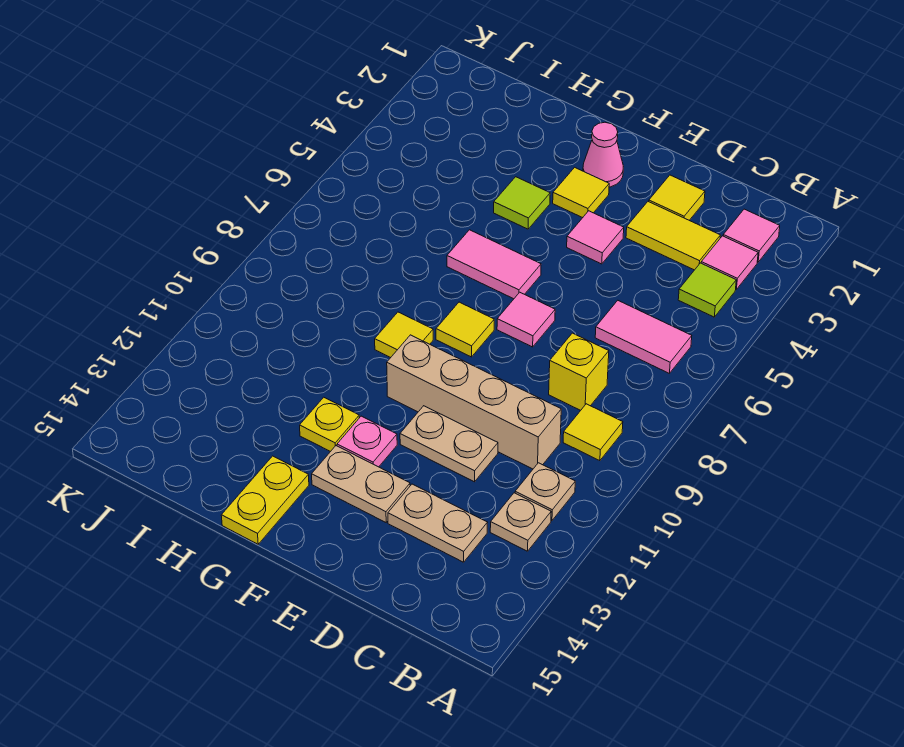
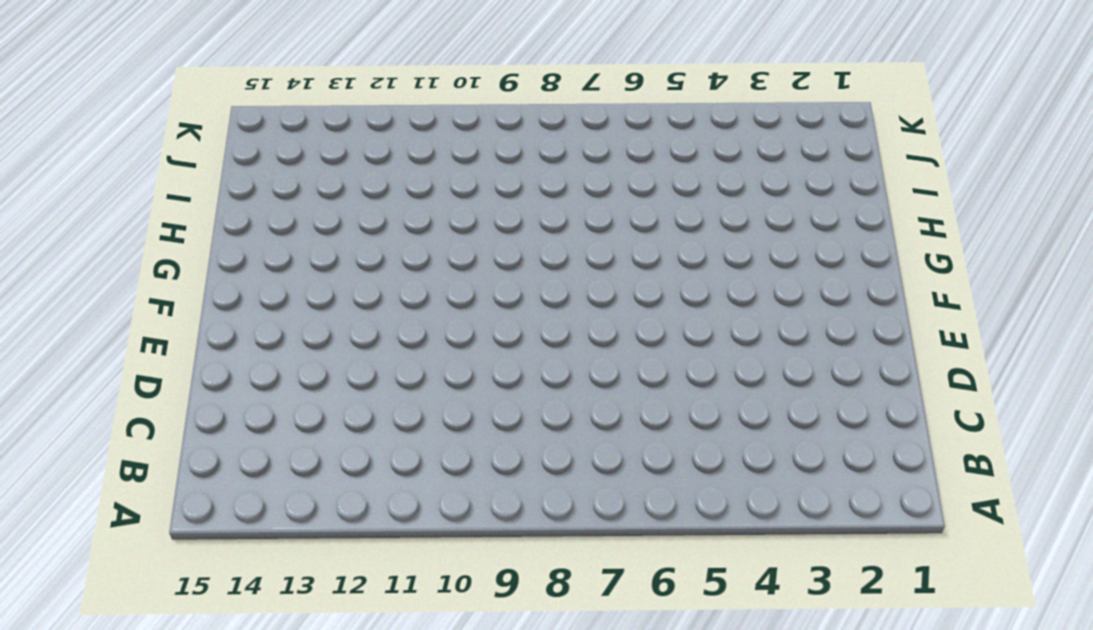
none -> pink 1x1 tile [723,209,780,262]
none -> pink 1x1 tile [701,236,758,289]
none -> lime 1x1 tile [678,263,736,317]

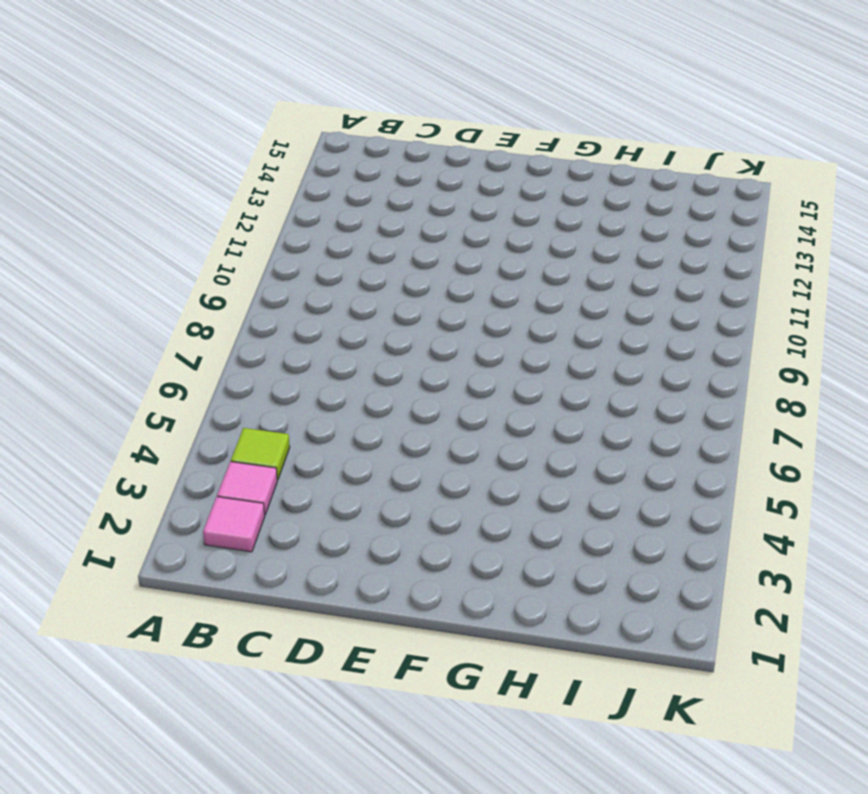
none -> pink 1x2 tile [595,301,692,374]
none -> yellow 1x1 tile [563,404,623,461]
none -> tan 1x1 plate [515,463,575,521]

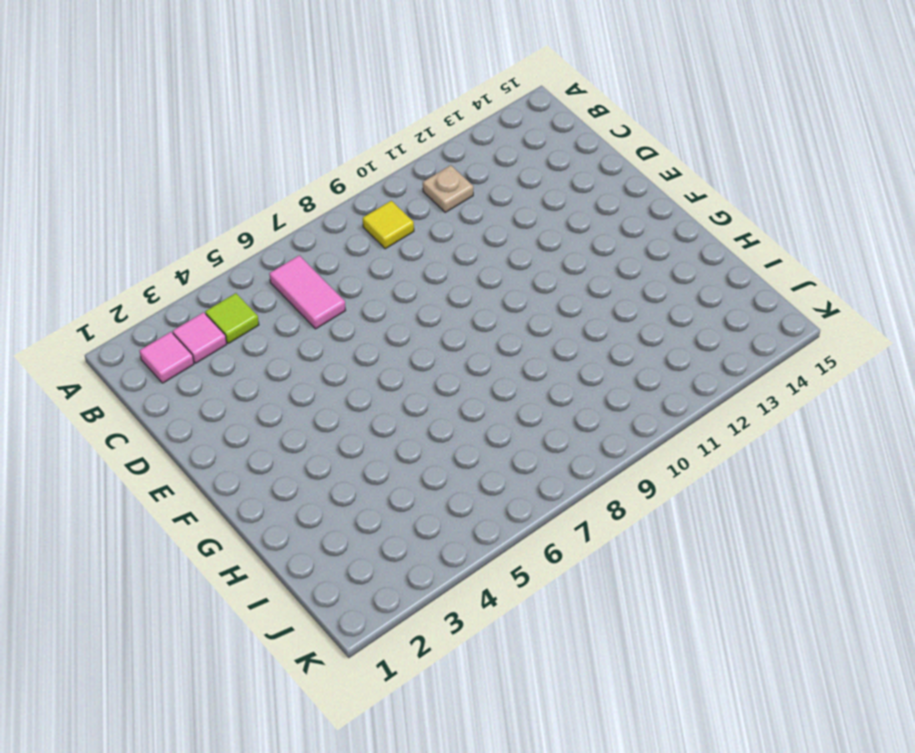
none -> tan 1x1 plate [490,493,551,551]
none -> yellow 1x2 tile [626,202,721,270]
none -> yellow 1x1 brick [549,333,609,410]

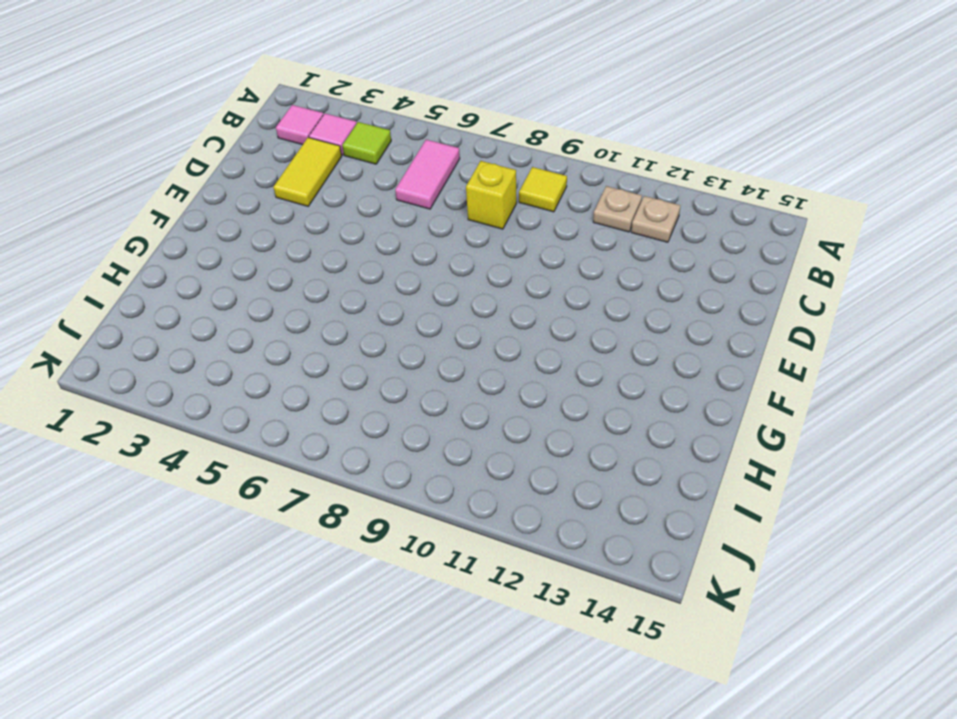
none -> tan 1x4 brick [387,335,561,469]
none -> tan 1x2 plate [388,484,488,562]
none -> yellow 1x1 tile [649,175,705,220]

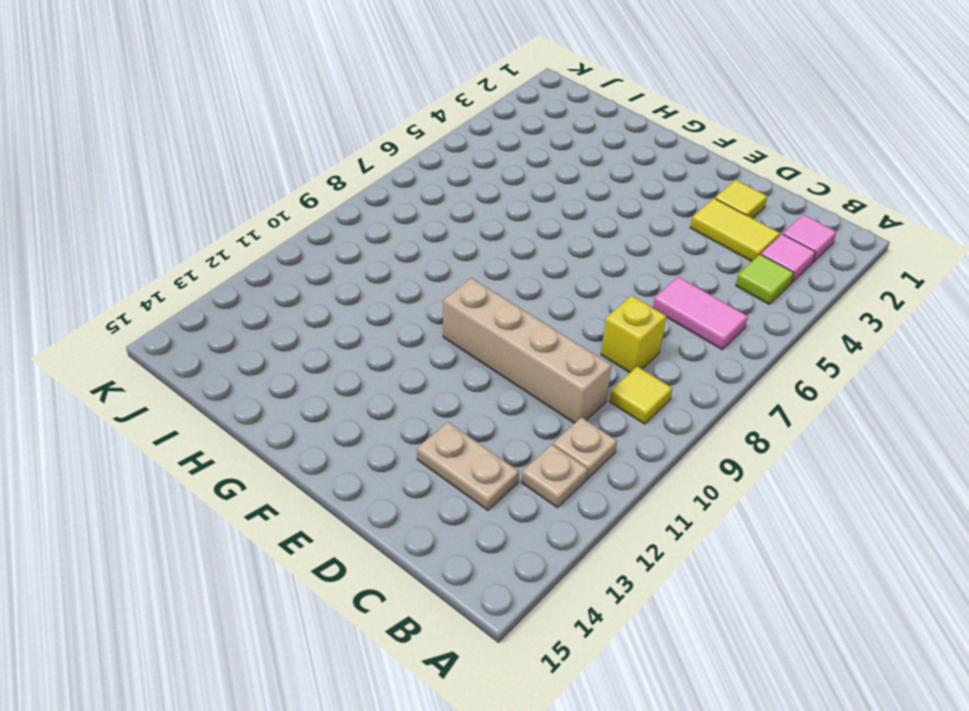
none -> tan 1x2 plate [400,406,498,482]
none -> pink 1x1 tile [567,211,624,264]
none -> pink 1x1 tile [497,292,555,347]

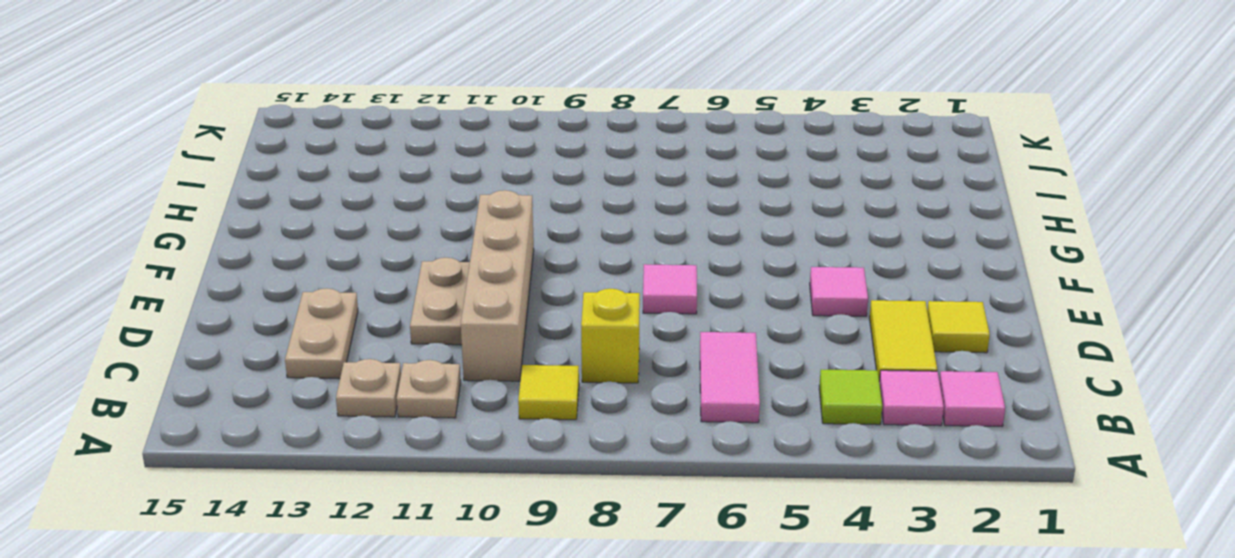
none -> tan 1x2 plate [312,446,410,522]
none -> pink 1x1 cone [583,122,623,187]
none -> yellow 1x1 tile [553,167,609,218]

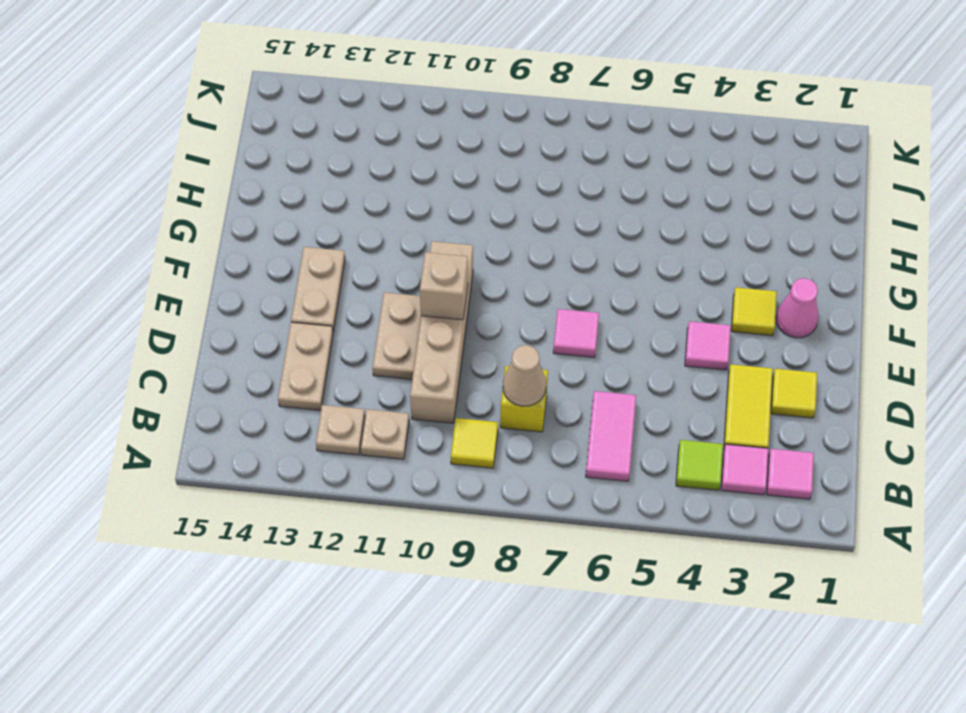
tan 1x1 cone [503,345,546,406] -> none
tan 1x1 brick [420,252,468,320] -> none
none -> pink 1x2 tile [447,230,541,299]
none -> yellow 1x1 tile [436,302,494,357]
none -> pink 1x1 plate [337,416,397,467]

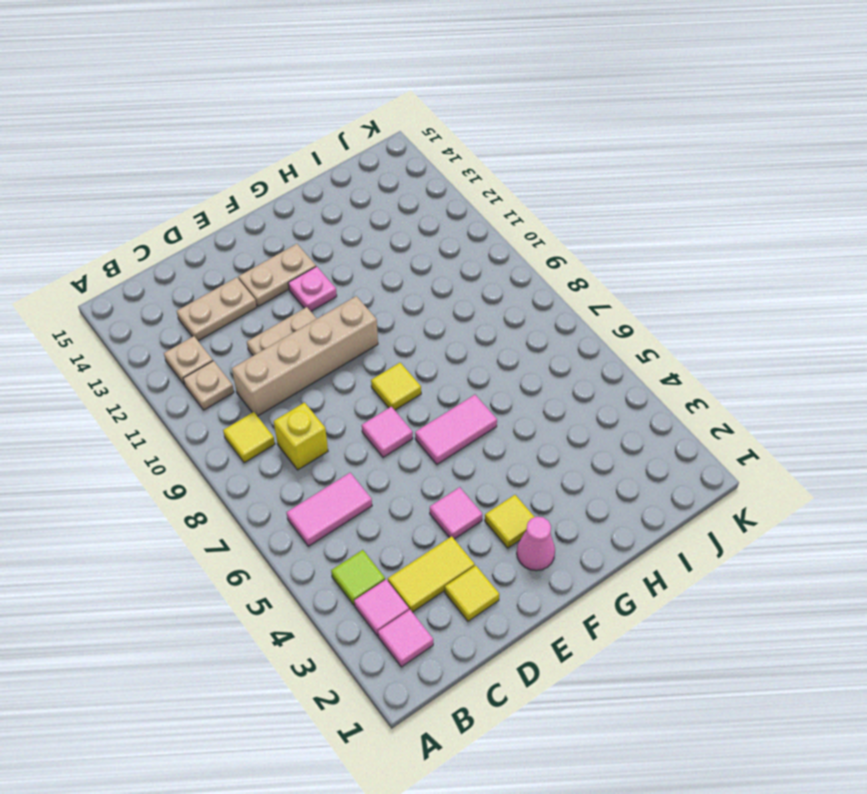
none -> lime 1x1 tile [494,177,550,229]
none -> yellow 1x1 tile [375,312,433,358]
none -> yellow 1x1 plate [300,397,359,452]

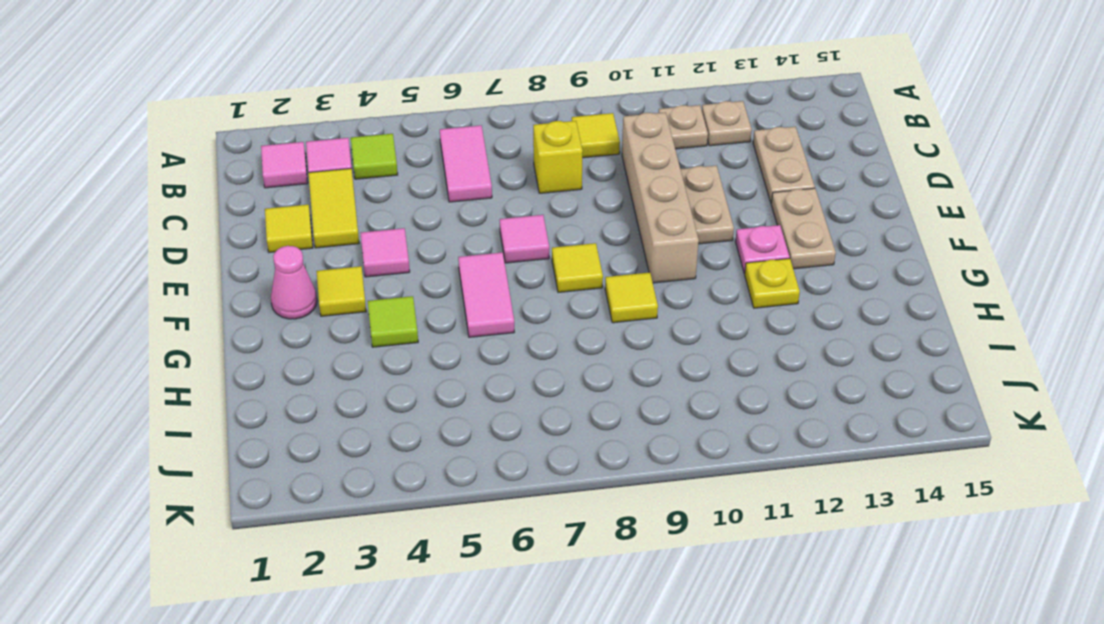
none -> yellow 1x2 plate [221,456,309,544]

